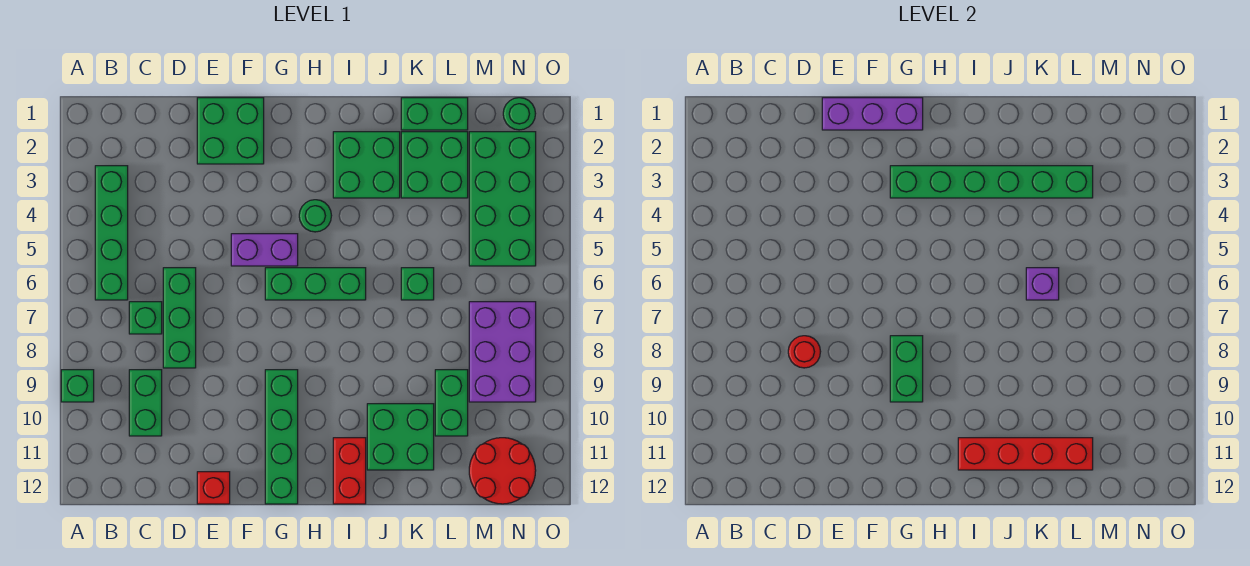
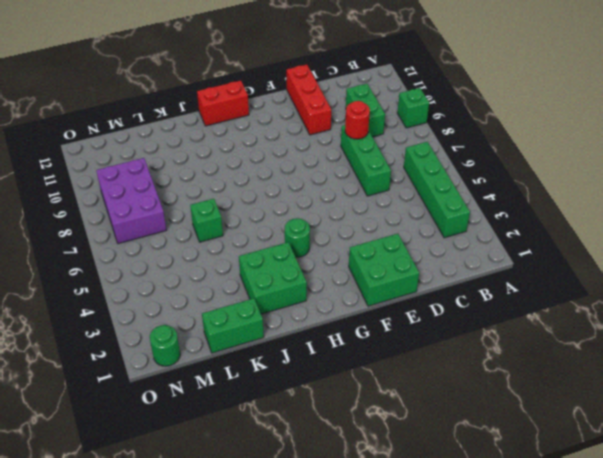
red 1x3 brick [286,65,331,135] -> red 1x1 brick [197,472,230,504]
red 1x2 brick [197,81,249,126] -> red 1x2 brick turned to [333,438,366,504]
none -> green 1x1 brick [129,302,162,334]
none -> purple 1x2 brick [231,234,298,266]
none -> green 1x3 brick [265,268,366,300]

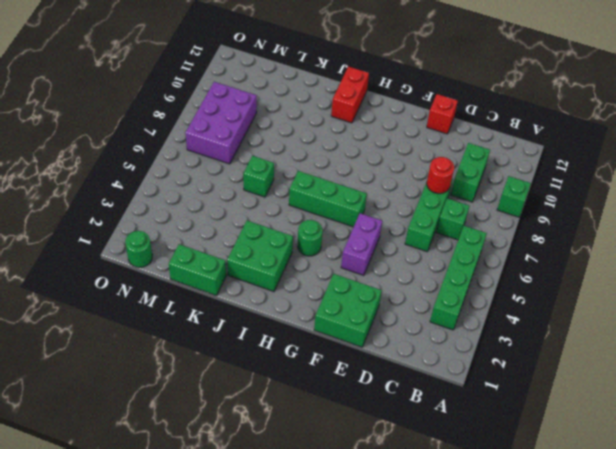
purple 1x2 brick [341,213,382,276] -> purple 1x2 brick turned to [231,234,298,266]
none -> green 1x4 brick [265,370,298,504]
none -> green 2x2 brick [367,404,434,470]
none -> green 2x2 brick [401,132,468,198]

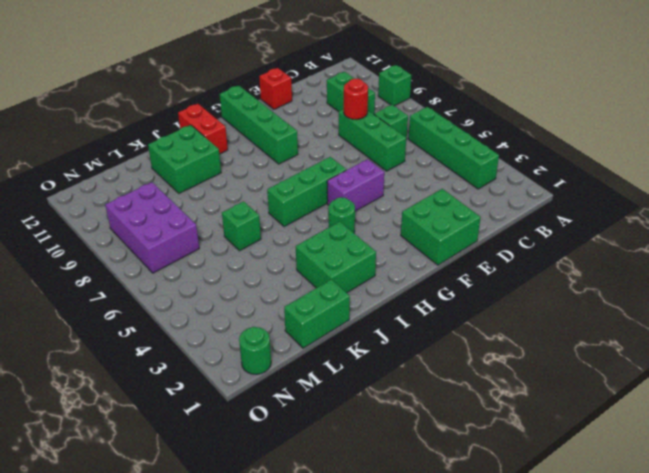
none -> green 2x2 brick [401,132,468,198]
none -> green 1x2 brick [435,370,468,436]
none -> green 2x4 brick [469,132,536,266]

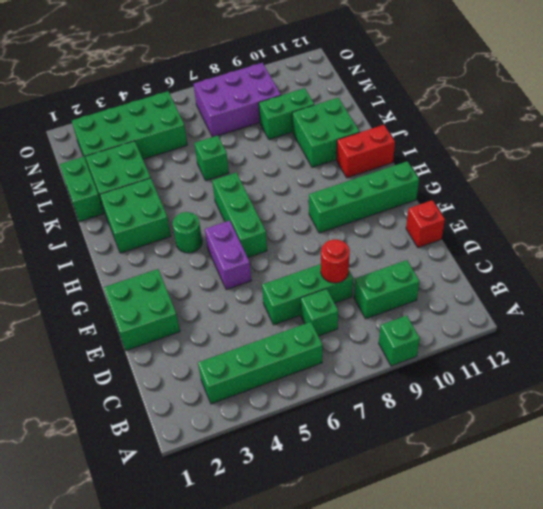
none -> red 2x2 round brick [469,438,536,504]
none -> green 1x1 round brick [503,98,536,130]
none -> purple 1x3 brick [822,98,923,130]

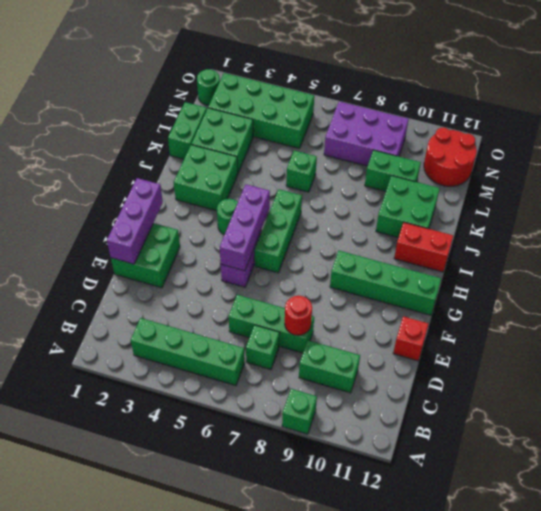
purple 1x3 brick [220,184,270,271] -> none
none -> green 1x6 brick [890,166,1093,198]
none -> green 1x2 brick [890,336,923,402]
none -> red 1x4 brick [958,438,1093,470]

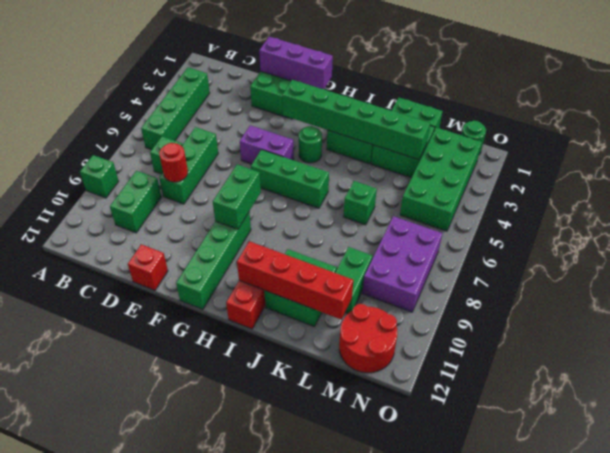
none -> purple 1x1 brick [1026,268,1059,300]

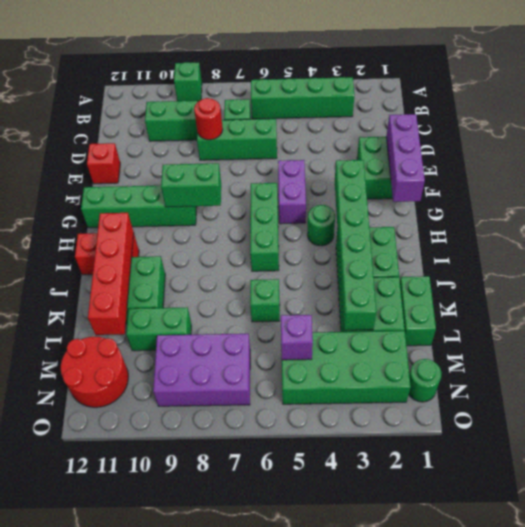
purple 1x1 brick [281,315,313,360] -> purple 1x1 brick moved to [1026,268,1059,300]

